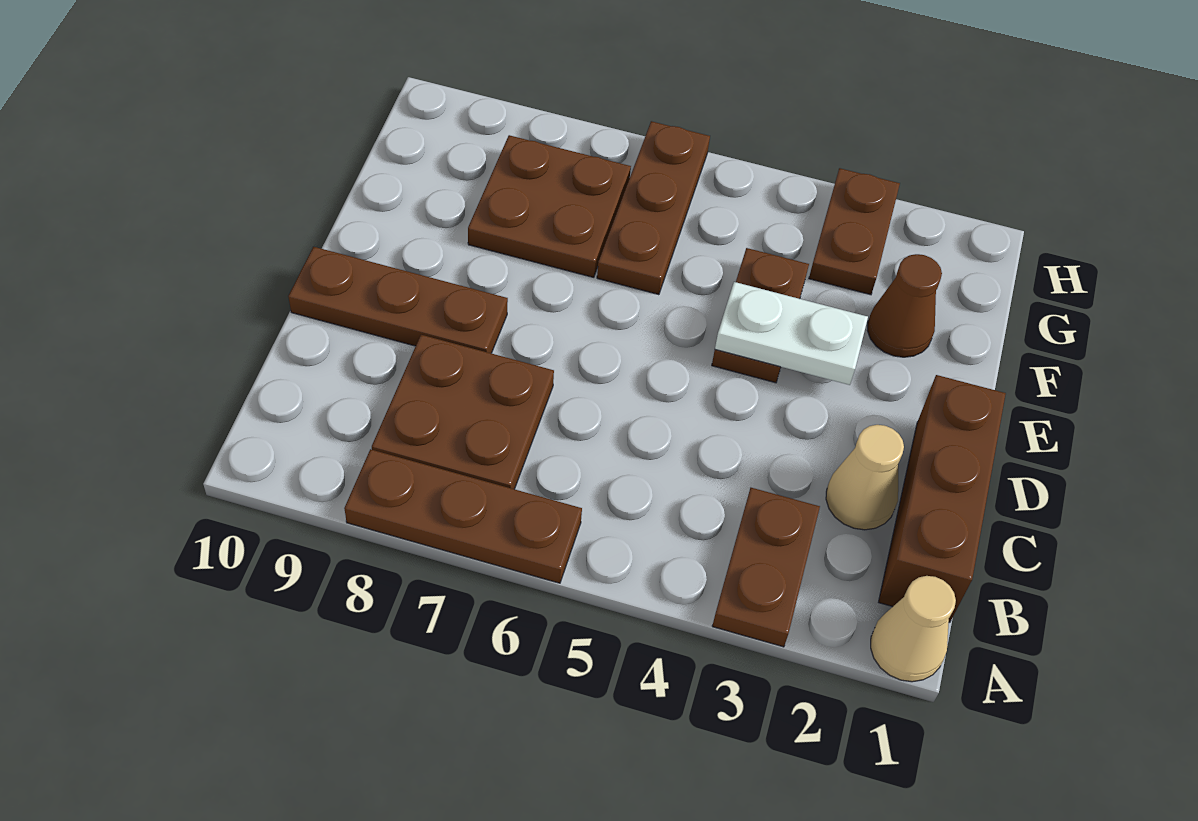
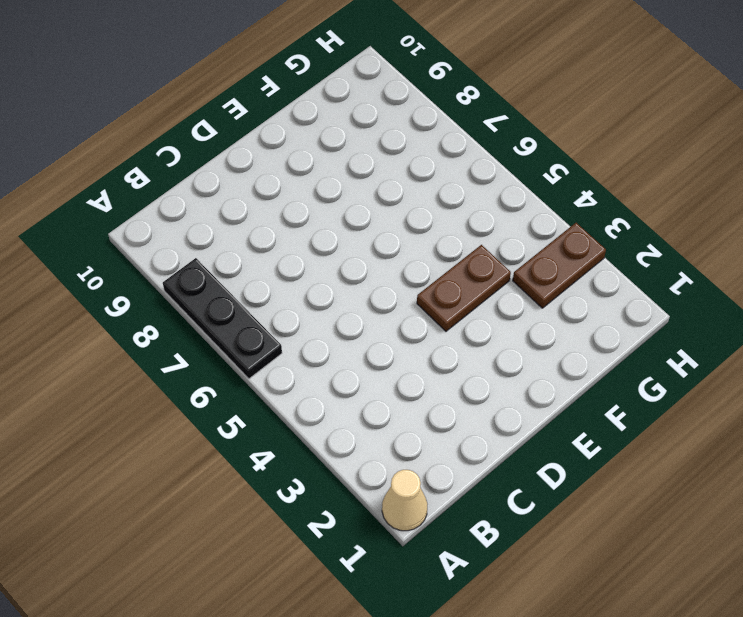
black 1x3 plate [163,258,282,379] -> brown 1x3 plate [344,449,582,583]
none -> brown 1x2 plate [712,488,820,647]
none -> brown 1x3 brick [879,375,1006,622]
none -> brown 2x2 plate [372,335,554,489]

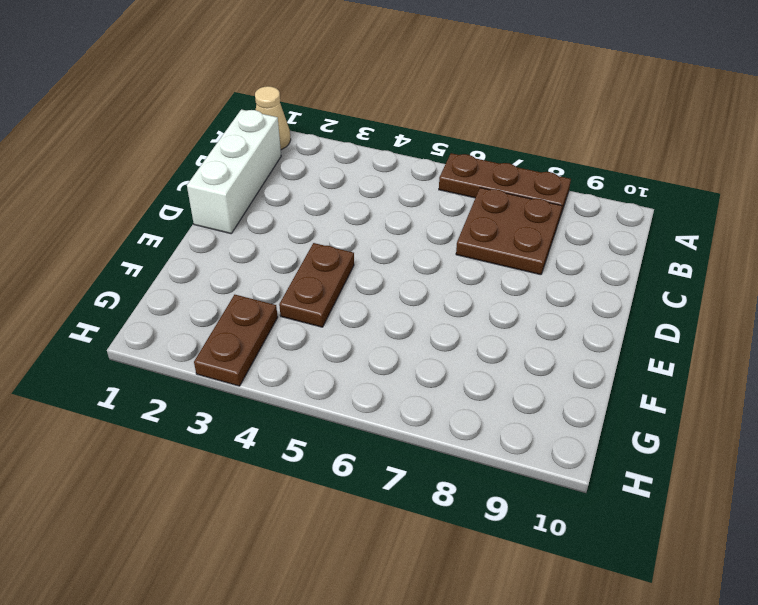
white 1x3 brick [187,109,281,234] -> brown 1x3 brick [879,375,1006,622]
none -> brown 1x2 plate [712,488,820,647]
none -> tan 1x1 cone [826,425,904,530]
none -> brown 1x3 plate [288,247,508,353]

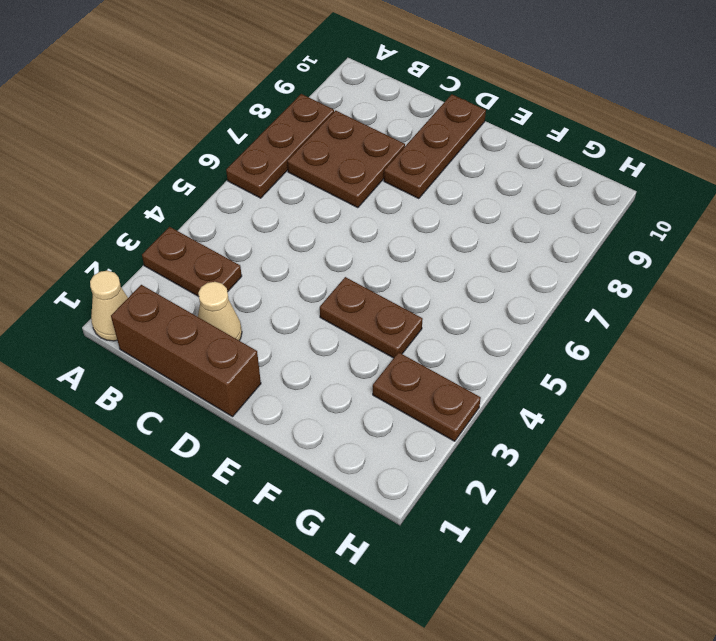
none -> brown 1x1 cone [867,254,942,357]
none -> brown 1x3 plate [597,121,710,295]
none -> brown 2x2 plate [468,135,631,277]

